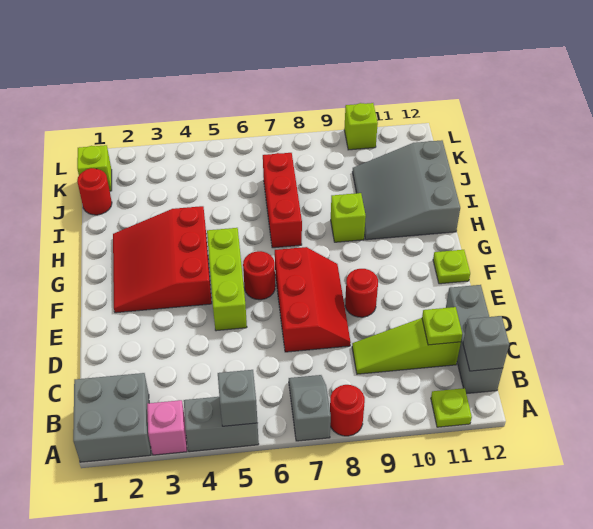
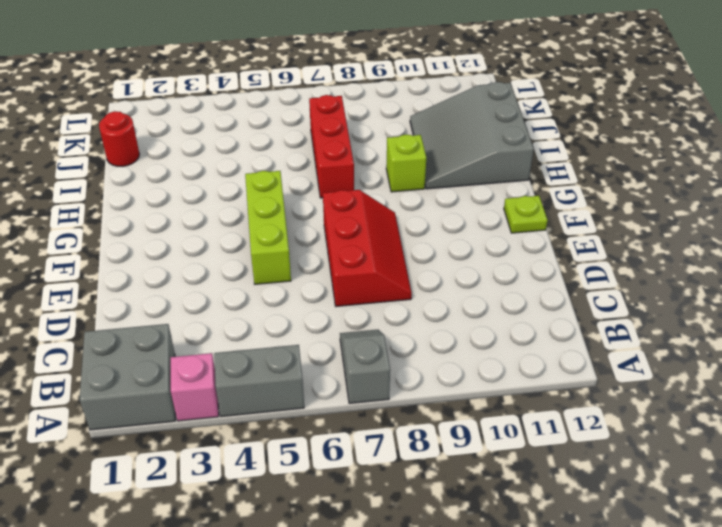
none -> red 1x1 round brick [330,385,365,436]
none -> lime 1x1 plate [431,388,472,427]
none -> grey 1x3 brick [446,285,503,394]

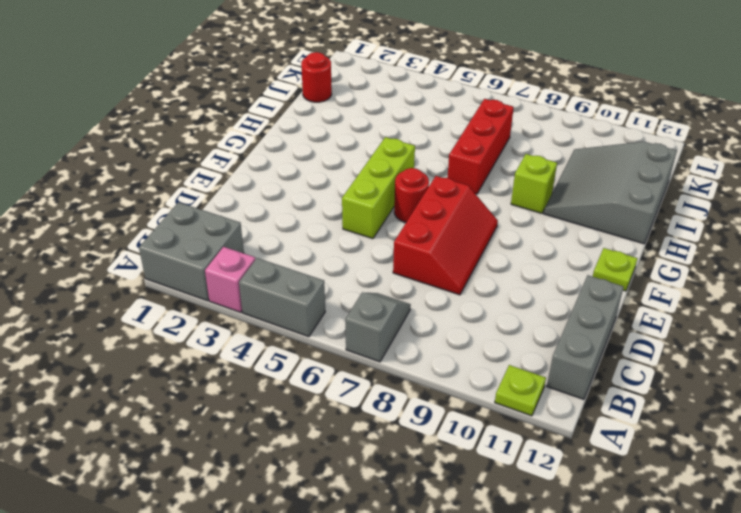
none -> red 1x1 round brick [330,385,365,436]
none -> lime 1x3 slope [352,318,461,374]
none -> red 1x1 round brick [345,269,378,317]

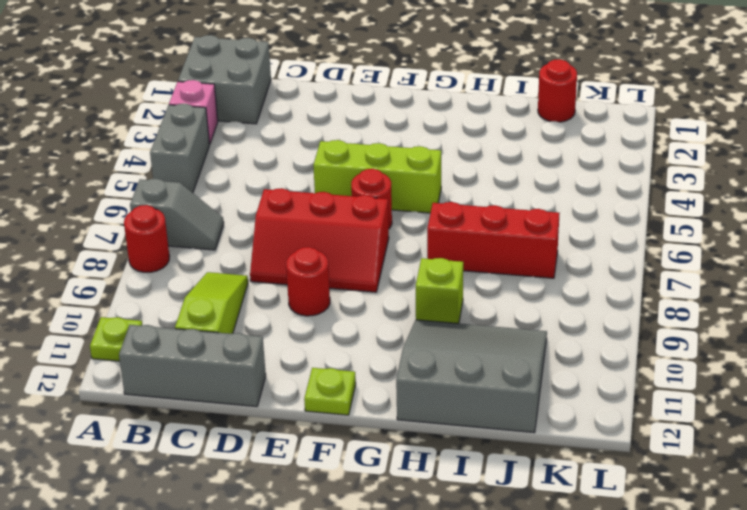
none -> red 3x3 slope [113,206,212,313]
none -> lime 1x1 brick [77,145,112,191]
none -> lime 1x1 brick [344,103,378,150]

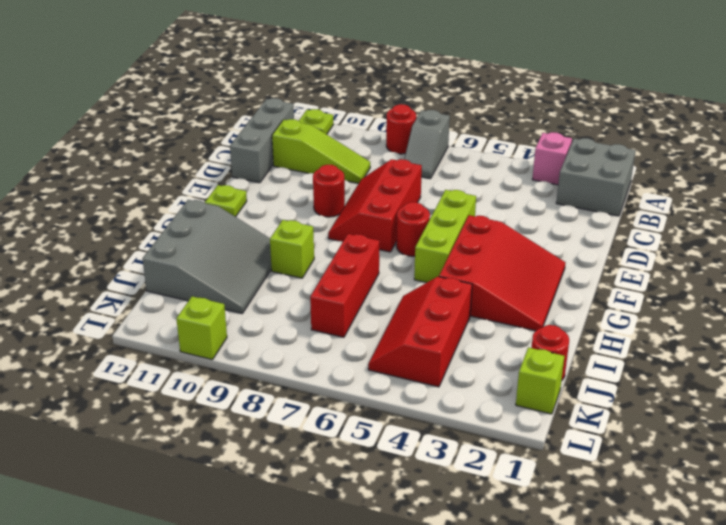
red 2x3 slope [368,277,472,387] -> none
none -> grey 1x2 brick [184,397,259,452]
none -> grey 1x1 brick [218,370,257,426]
none -> grey 1x1 brick [463,316,509,371]

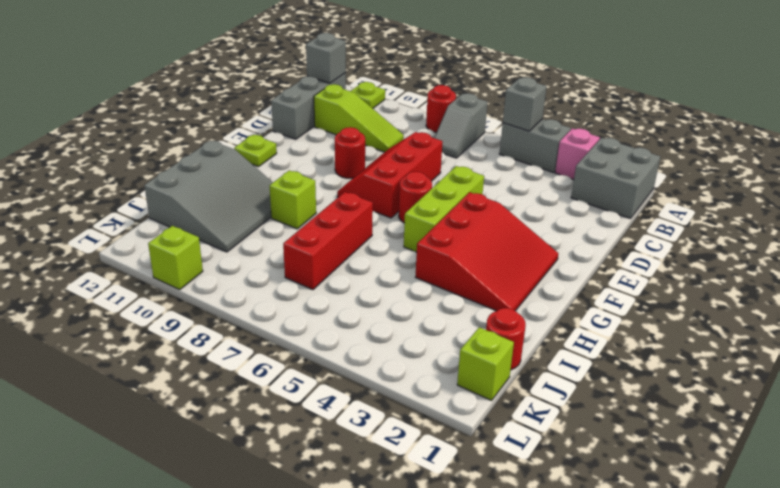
none -> lime 1x1 plate [422,307,462,345]

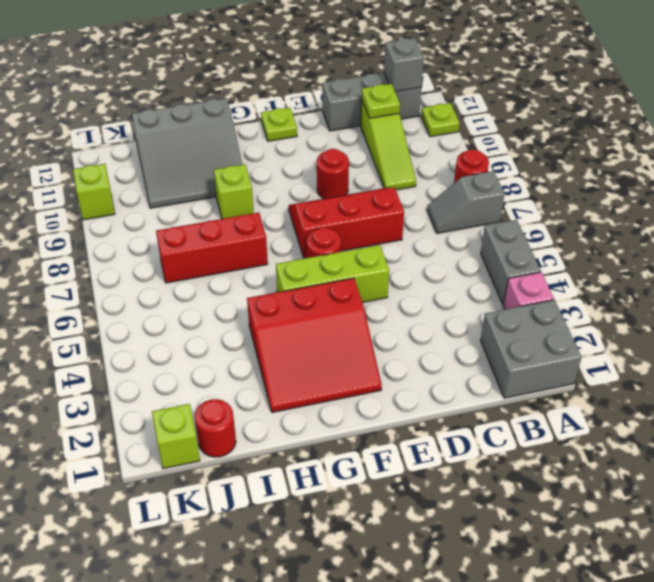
none -> grey 1x1 brick [218,370,257,426]

